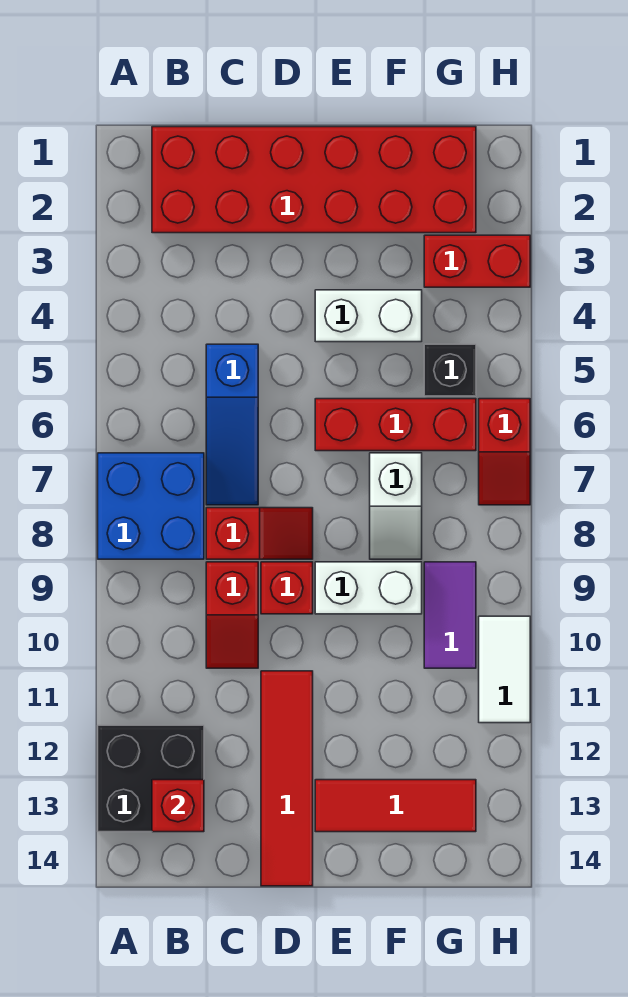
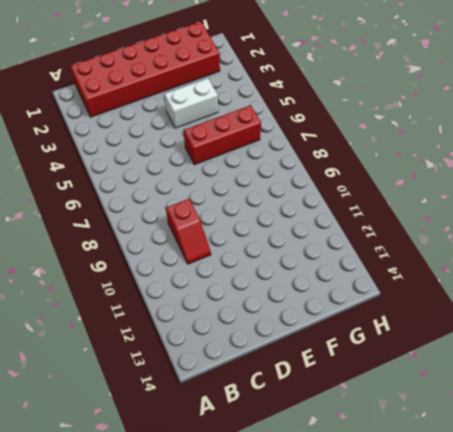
none -> blue 2x2 brick [98,453,204,559]
none -> black 2x2 brick [98,725,204,832]
none -> blue 1x3 slope [206,344,258,505]

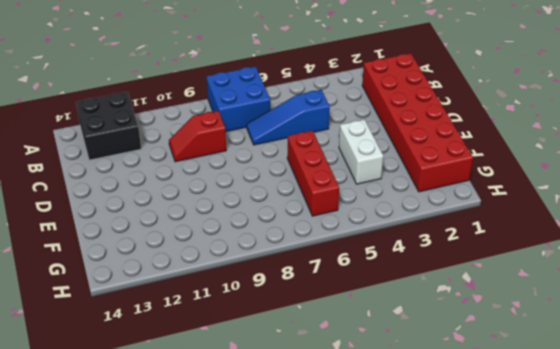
none -> red 1x2 slope [206,508,313,559]
none -> red 1x1 brick [261,562,313,614]
none -> red 1x4 tile [261,671,313,886]

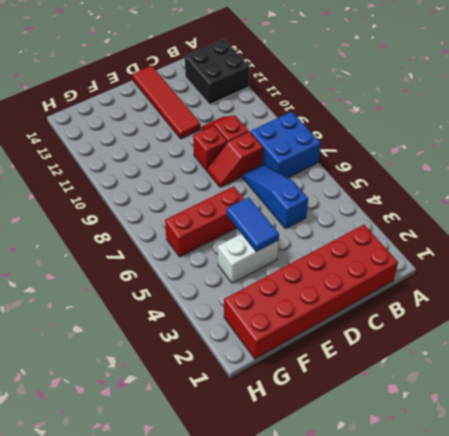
blue 1x2 tile [227,197,279,252] -> none
none -> white 1x2 brick [315,562,422,614]
none -> red 1x3 tile [315,780,476,832]
none -> white 1x2 slope [370,453,422,559]

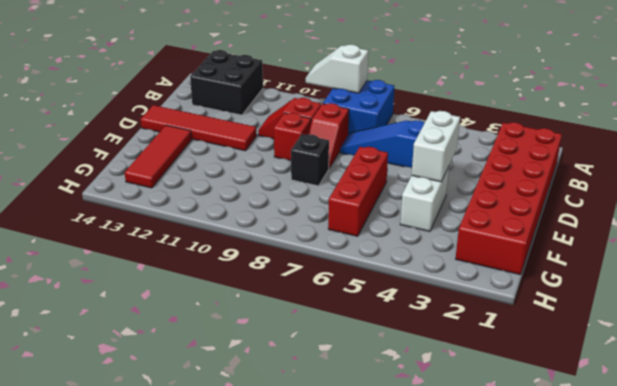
white 1x2 slope [306,45,368,93] -> white 1x2 slope moved to [370,453,422,559]
white 1x2 brick [412,111,460,182] -> white 1x2 brick moved to [315,562,422,614]
black 1x1 brick [291,134,329,186] -> black 1x1 brick moved to [424,344,476,396]
none -> red 1x2 brick [424,235,530,287]
none -> purple 1x2 tile [424,562,476,668]
none -> red 1x2 slope [479,399,530,505]

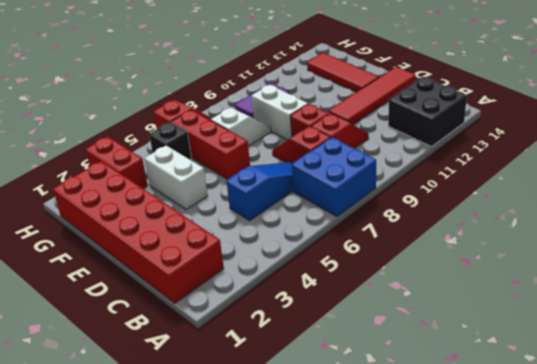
none -> white 1x2 tile [479,616,530,723]
none -> red 1x1 brick [152,780,204,832]

